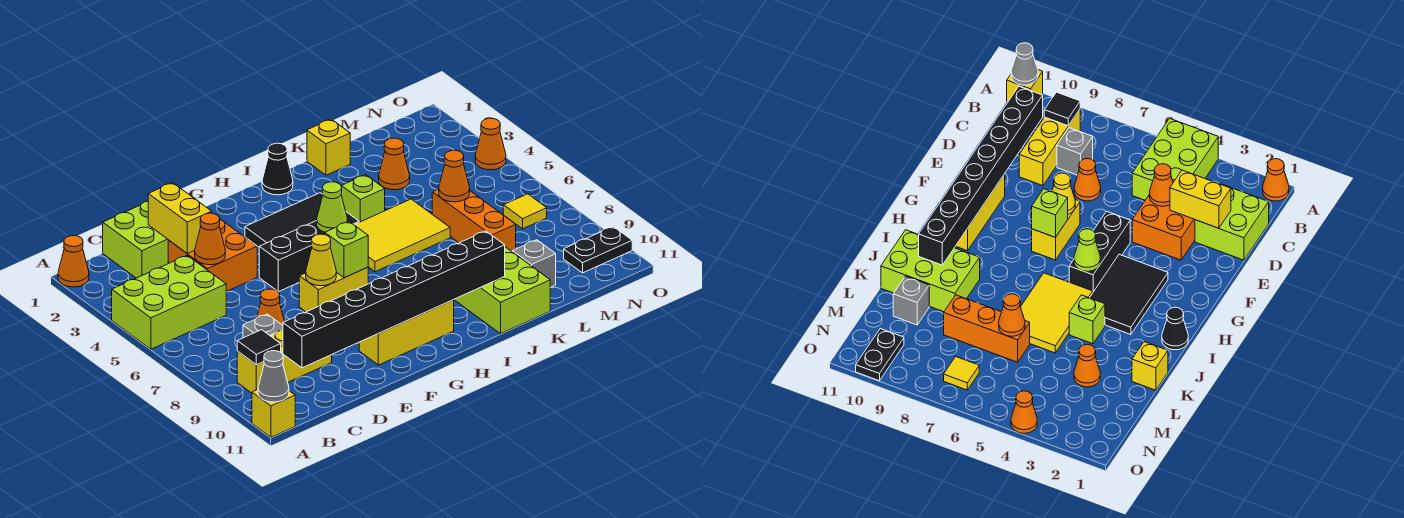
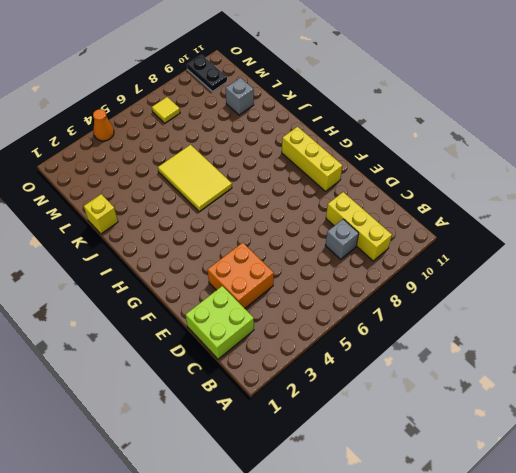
none -> orange 1x1 cone [58,236,89,287]
none -> lime 2x3 brick [112,256,226,349]
none -> yellow 1x1 brick [252,390,295,437]
none -> orange 1x1 cone [257,289,284,325]

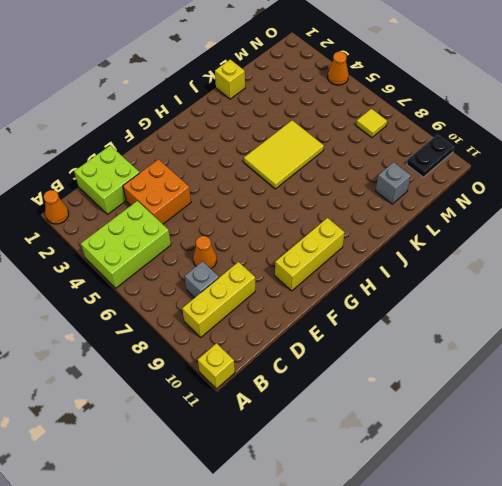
none -> black 1x3 brick [259,221,325,292]
none -> yellow 1x2 brick [299,267,368,312]
none -> black 2x3 tile [245,193,359,247]
none -> black 1x1 cone [262,143,293,195]

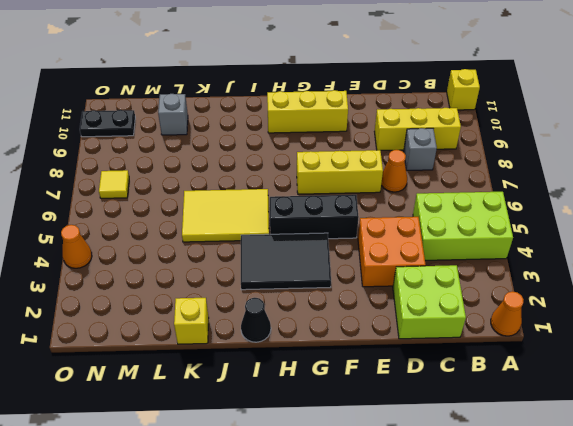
yellow 1x3 brick [297,150,383,194] -> yellow 1x2 brick [299,267,368,312]
none -> lime 1x1 brick [341,175,385,222]
none -> lime 2x3 brick [454,247,550,334]
none -> orange 1x1 cone [379,138,410,190]
none -> orange 1x3 brick [432,189,516,251]

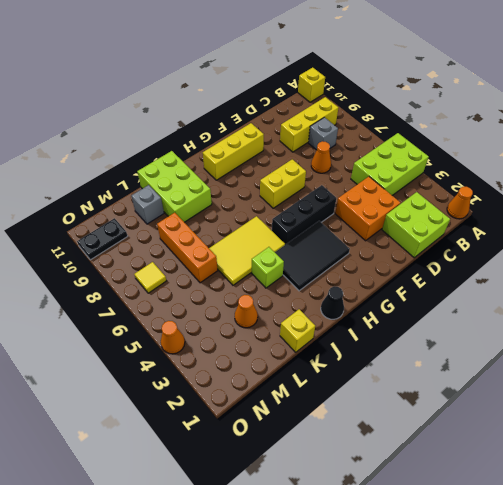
none -> grey 1x1 cone [258,351,289,402]
none -> black 1x1 tile [237,330,281,365]
none -> black 1x8 brick [283,231,505,368]
none -> yellow 1x2 brick [148,183,212,253]

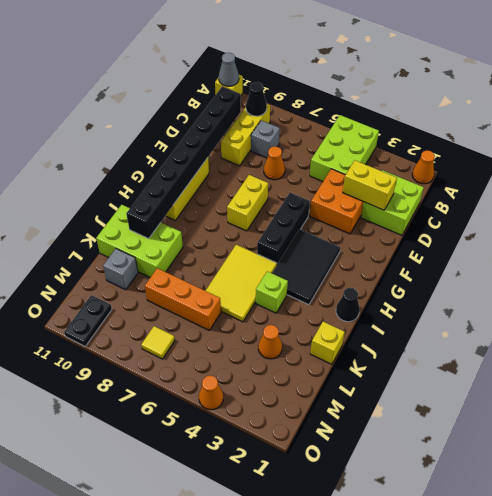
black 1x1 cone [246,82,267,116] -> black 1x1 tile [237,330,281,365]
none -> orange 1x1 cone [195,213,225,265]
none -> yellow 1x1 cone [306,234,336,286]
none -> lime 1x1 brick [325,222,368,278]
none -> lime 1x1 cone [317,182,348,232]

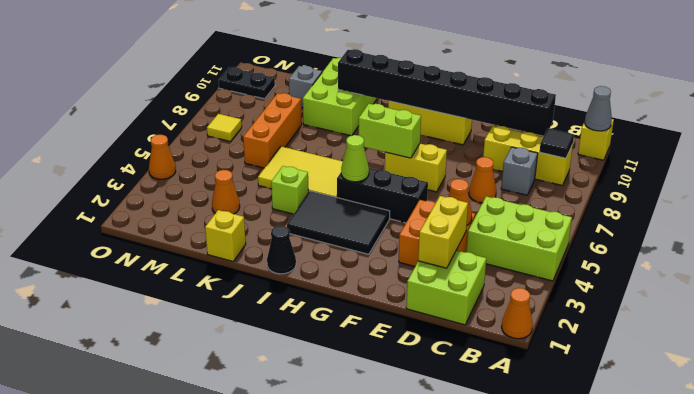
lime 1x2 brick [359,104,421,158] -> lime 1x1 brick [325,222,368,278]
none -> yellow 1x1 cone [306,234,336,286]
none -> orange 1x1 cone [439,150,470,202]

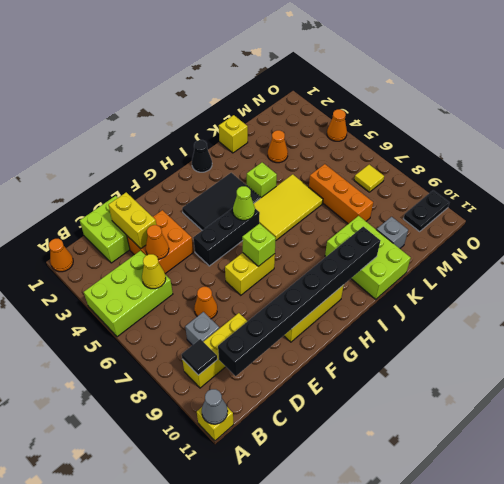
yellow 1x1 cone [142,254,166,289] -> yellow 1x1 cone moved to [306,234,336,286]
none -> orange 1x1 cone [439,150,470,202]

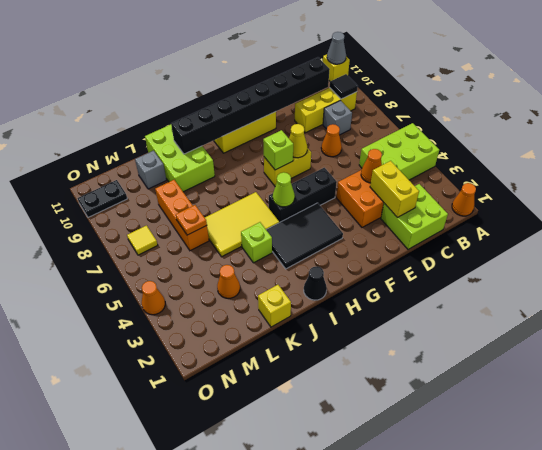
orange 1x1 plate [176,205,207,235] -> orange 1x1 cone [439,150,470,202]

